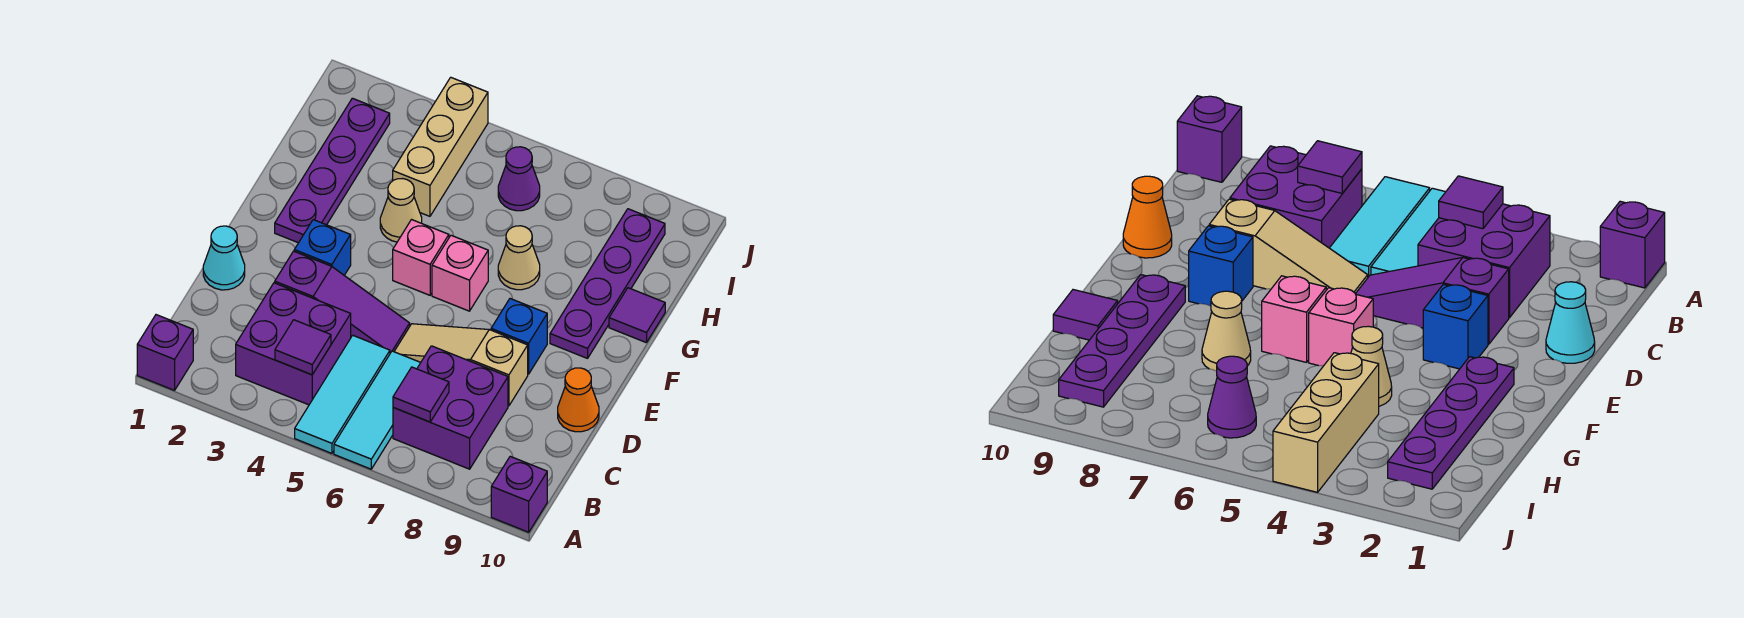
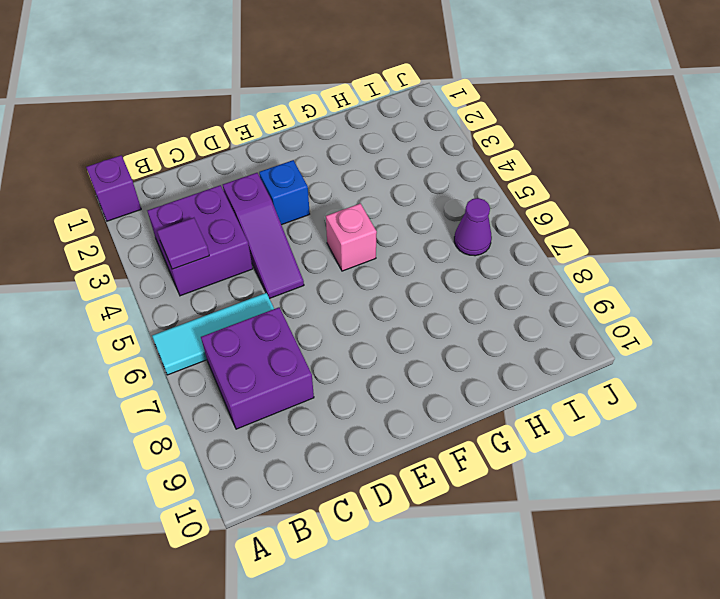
none -> cyan 1x3 tile [295,335,390,453]
none -> purple 1x1 brick [491,456,547,532]
none -> cyan 1x1 cone [203,226,245,290]

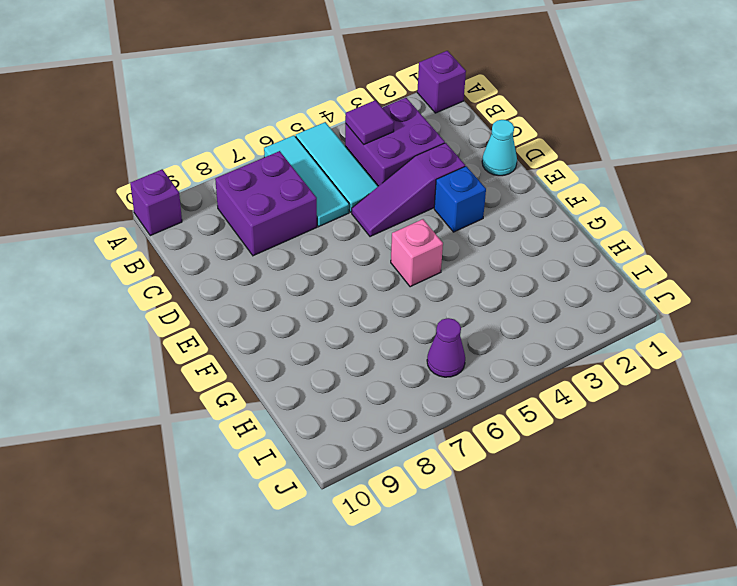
none -> tan 1x3 slope [394,324,528,406]
none -> orange 1x1 cone [558,368,599,432]
none -> blue 1x1 brick [491,299,547,374]

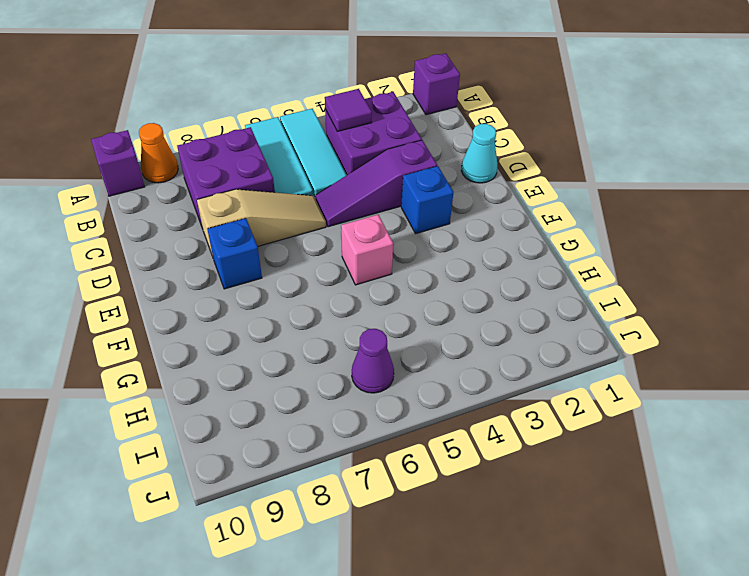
orange 1x1 cone [139,123,178,183] -> orange 1x1 cone moved to [558,368,599,432]
none -> purple 1x4 plate [275,98,390,243]
none -> pink 1x1 brick [432,235,488,311]
none -> purple 1x4 plate [550,209,665,358]

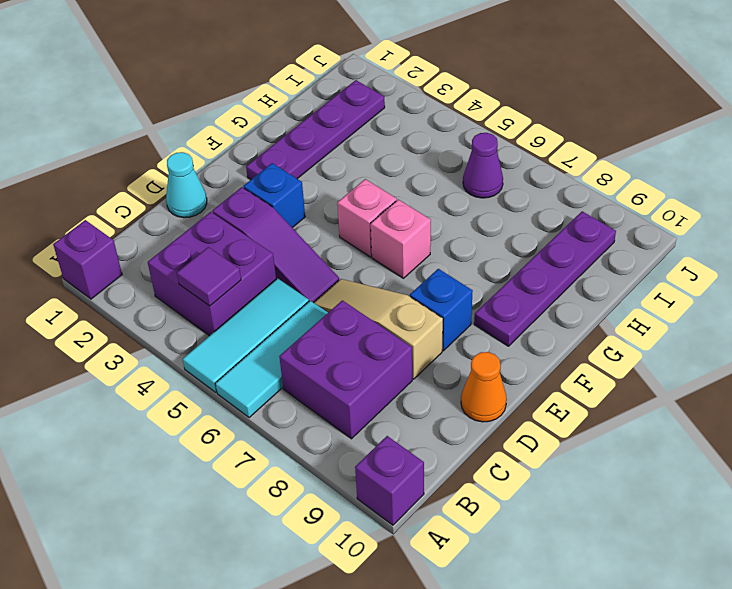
none -> tan 1x1 cone [380,179,422,242]
none -> tan 1x1 cone [498,226,540,290]
none -> purple 1x1 tile [609,288,665,343]

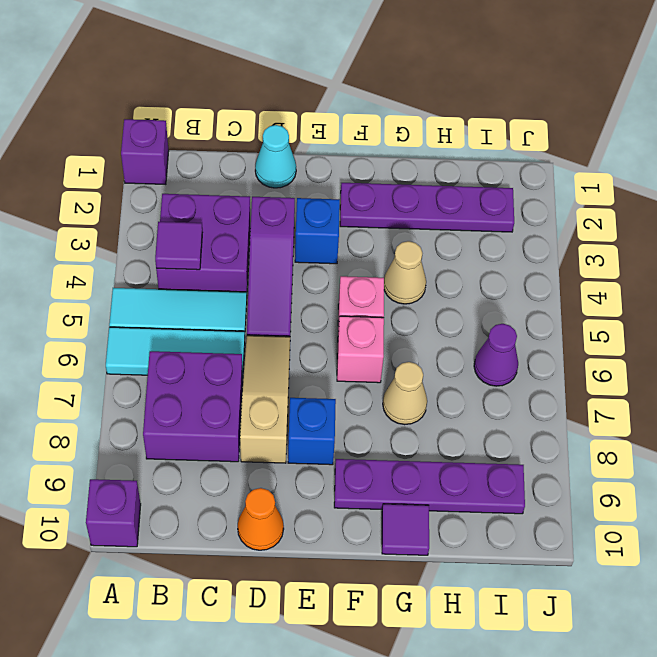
none -> tan 1x3 brick [393,77,488,216]
none -> purple 1x1 tile [393,367,449,422]

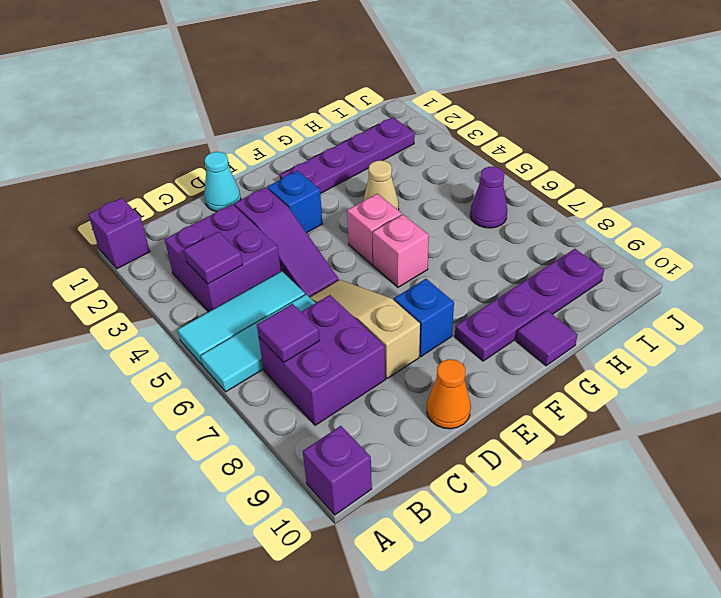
none -> tan 1x1 cone [498,226,540,290]
none -> tan 1x3 brick [393,77,488,216]

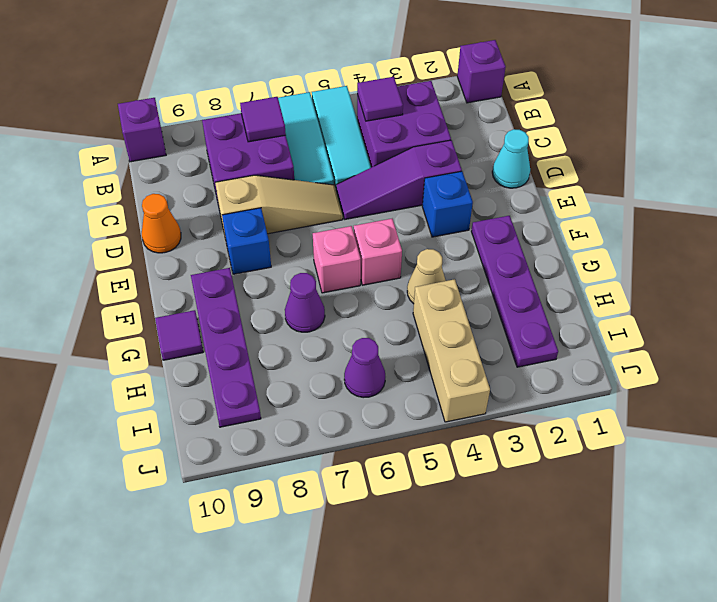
purple 1x1 cone [285,273,325,332] -> tan 1x1 cone [498,226,540,290]

